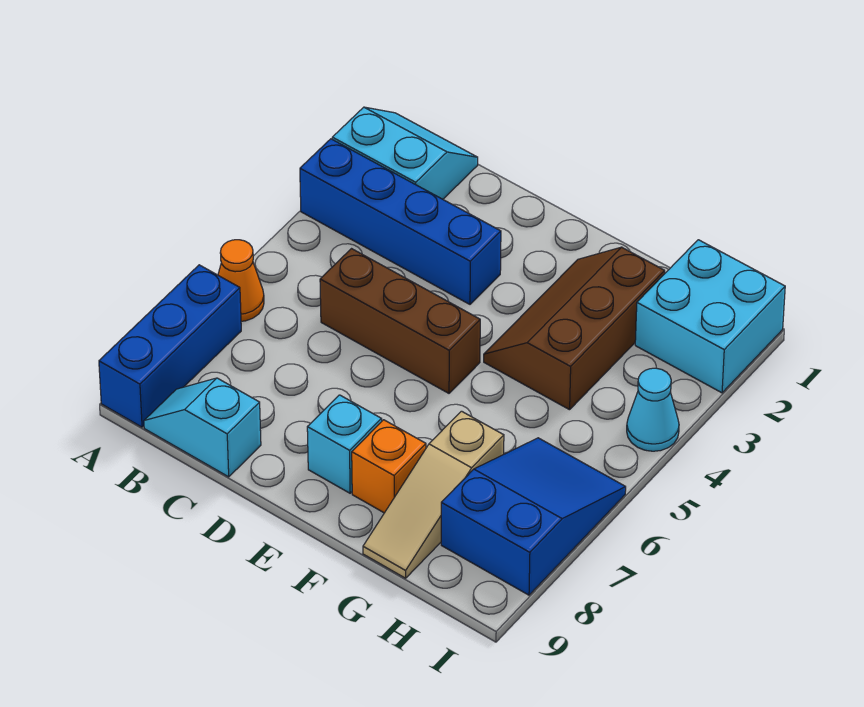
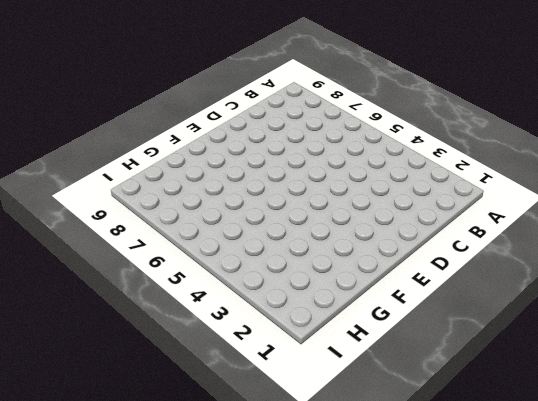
none -> cyan 2x2 slope [332,107,478,199]
none -> blue 1x4 brick [300,139,501,304]
none -> orange 1x1 cone [218,240,264,321]

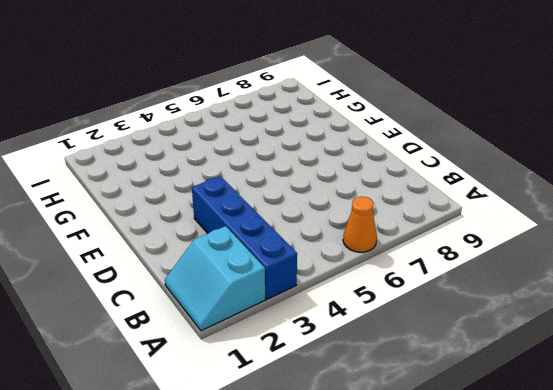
none -> blue 1x3 brick [99,265,241,427]
none -> cyan 1x2 slope [144,378,261,477]
none -> brown 1x3 brick [320,249,480,393]

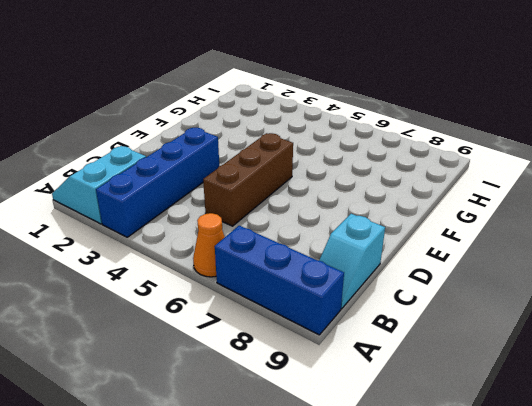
none -> cyan 1x1 brick [307,395,382,493]
none -> brown 2x3 slope [484,247,665,410]
none -> orange 1x1 brick [352,420,426,513]

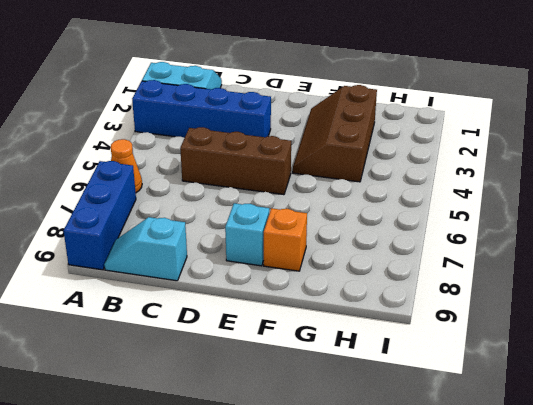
none -> tan 1x3 slope [363,411,504,578]
none -> cyan 2x2 brick [635,240,785,393]
none -> blue 2x3 slope [441,438,626,595]

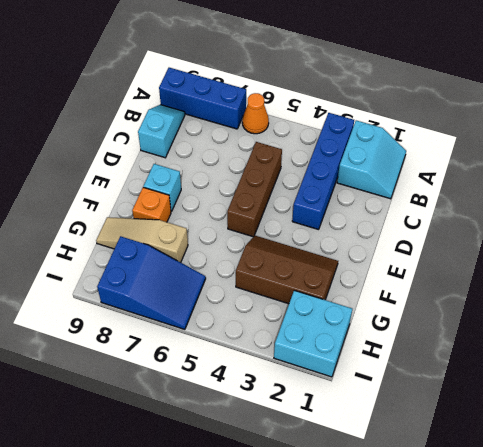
none -> cyan 1x1 cone [627,368,679,451]

